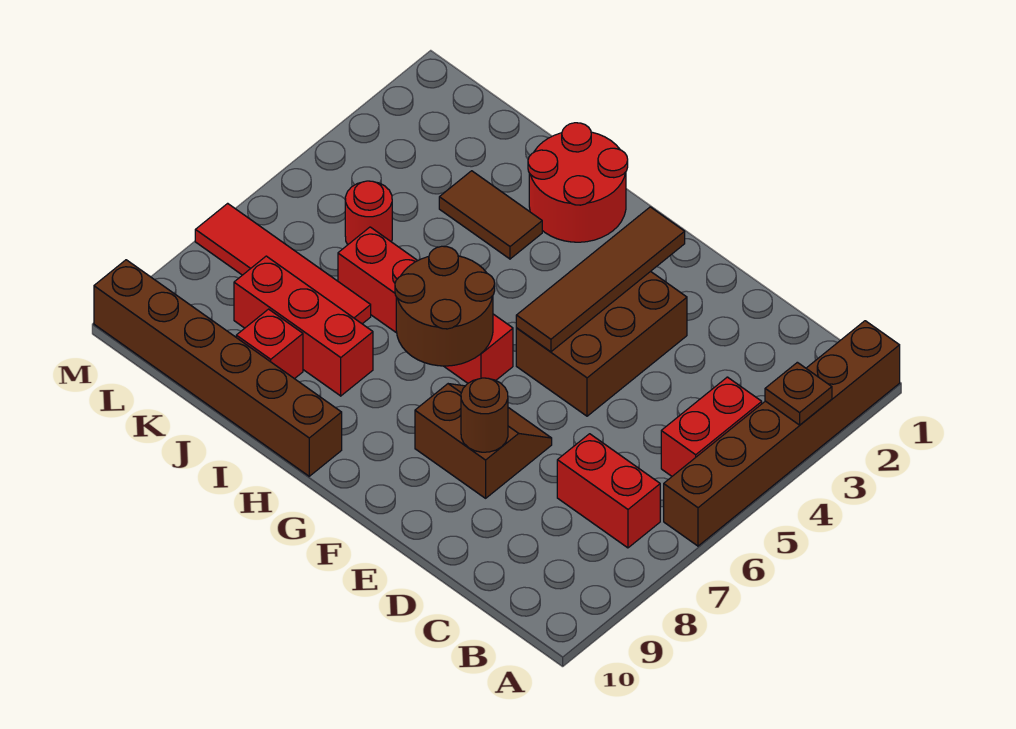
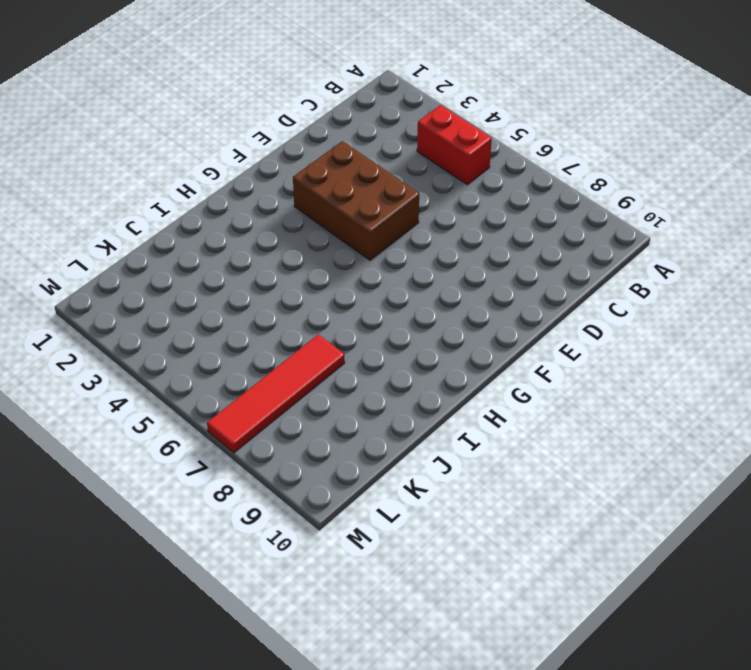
none -> brown 1x6 brick [664,321,900,546]
none -> red 1x2 brick [557,434,660,548]
none -> brown 2x2 slope [415,384,552,498]

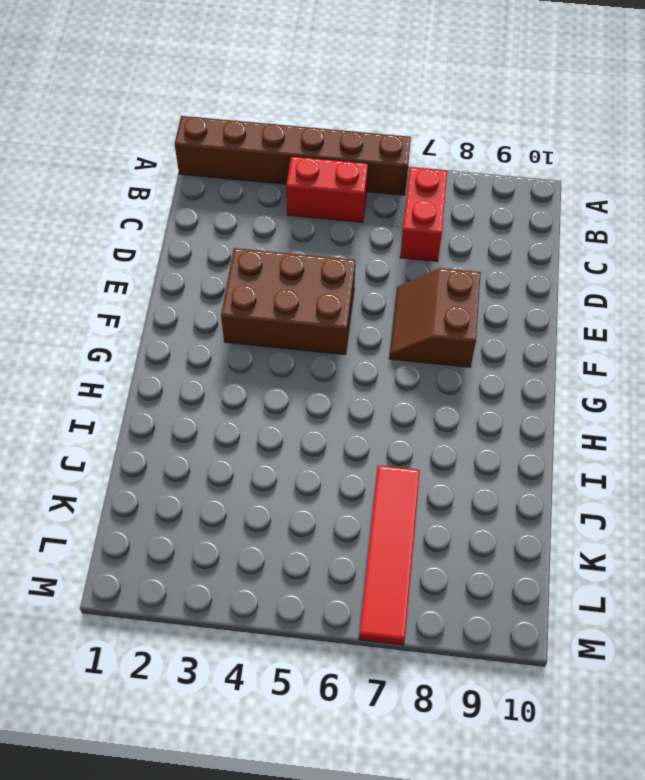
none -> red 1x4 brick [338,227,513,383]
none -> red 2x2 round brick [528,123,628,242]
none -> brown 1x6 brick [94,260,342,476]

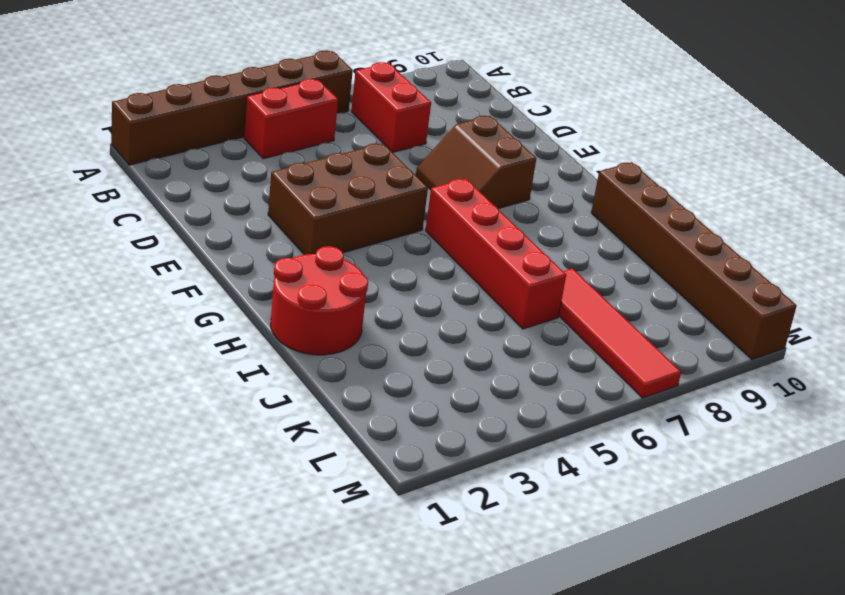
none -> brown 1x2 tile [439,171,542,259]
none -> red 1x3 brick [234,256,373,396]
none -> red 1x1 brick [236,309,303,379]

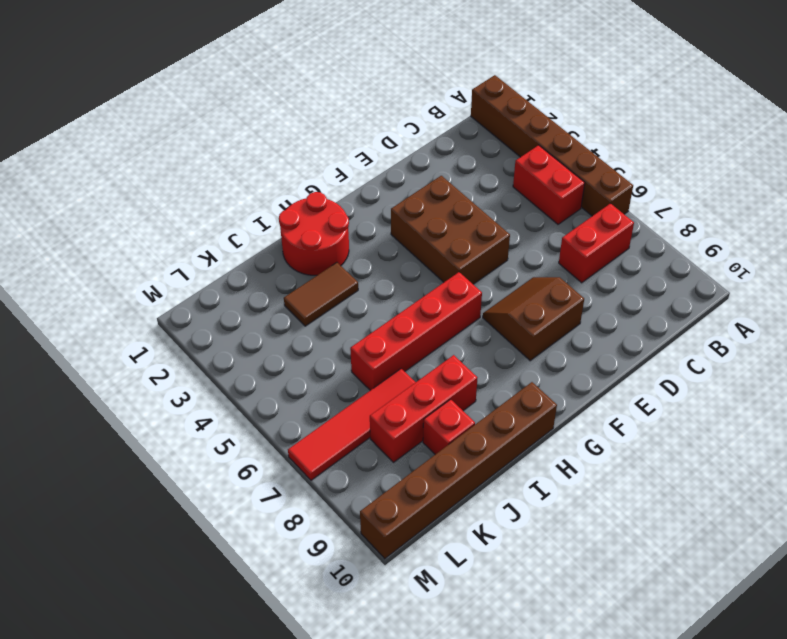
none -> red 1x1 round brick [345,181,392,245]
none -> brown 1x1 plate [765,362,832,425]
none -> brown 1x1 round brick [461,378,508,452]

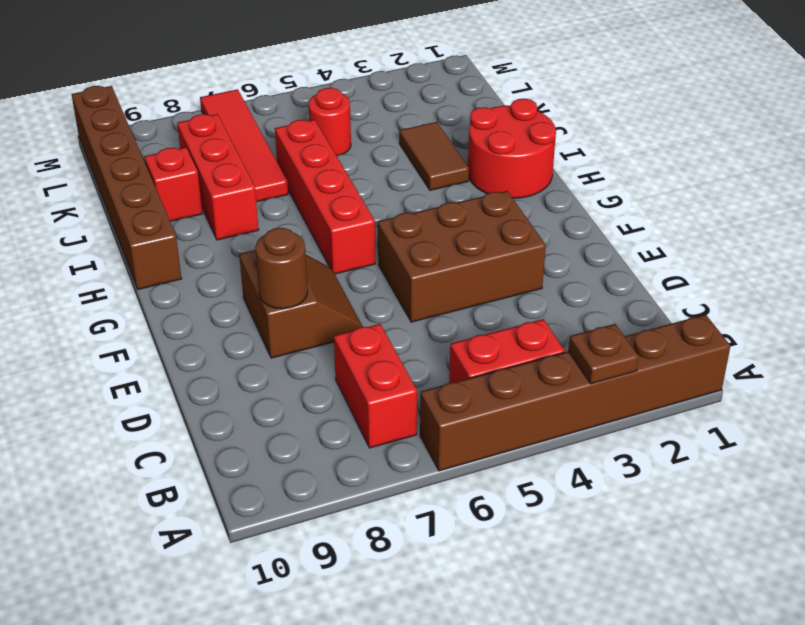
none -> brown 1x4 tile [516,207,685,352]
none -> brown 2x2 round brick [395,246,495,366]

